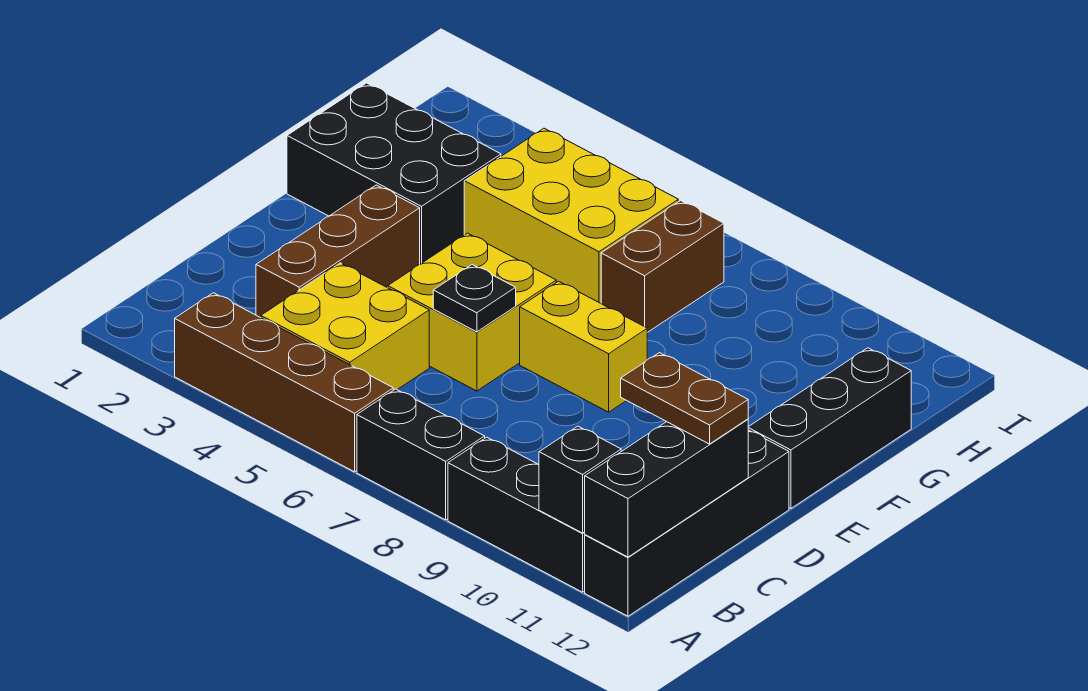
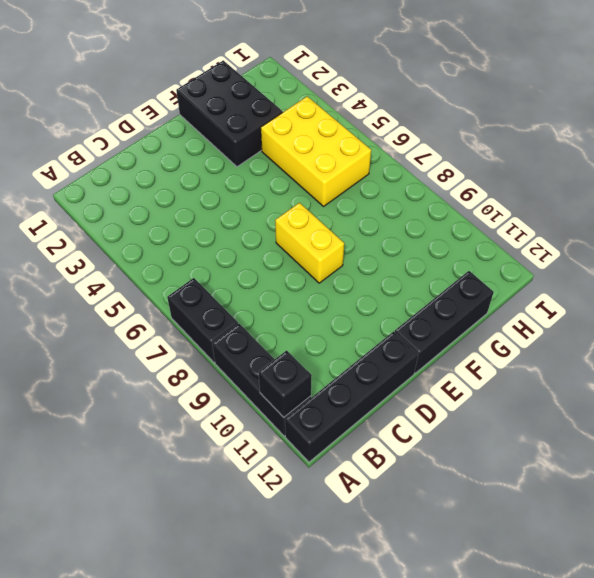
none -> brown 1x4 brick [175,293,393,472]
none -> yellow 2x2 brick [261,263,429,390]
none -> brown 1x3 brick [256,185,420,318]

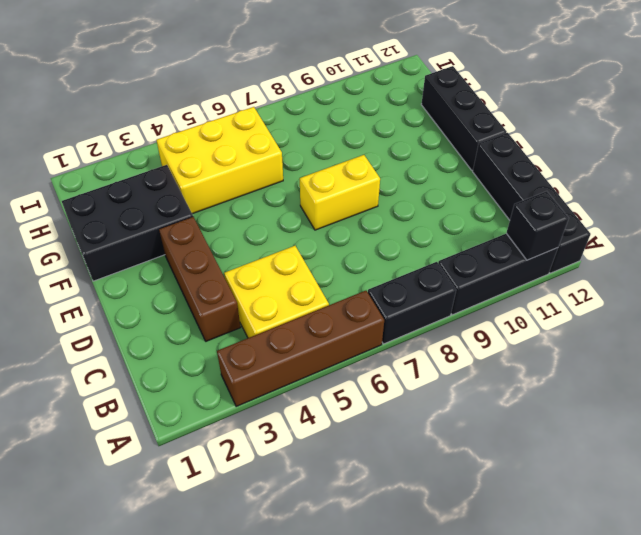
none -> yellow 2x2 brick [388,233,556,391]
none -> brown 1x2 brick [601,201,724,333]
none -> black 1x3 brick [585,419,748,557]

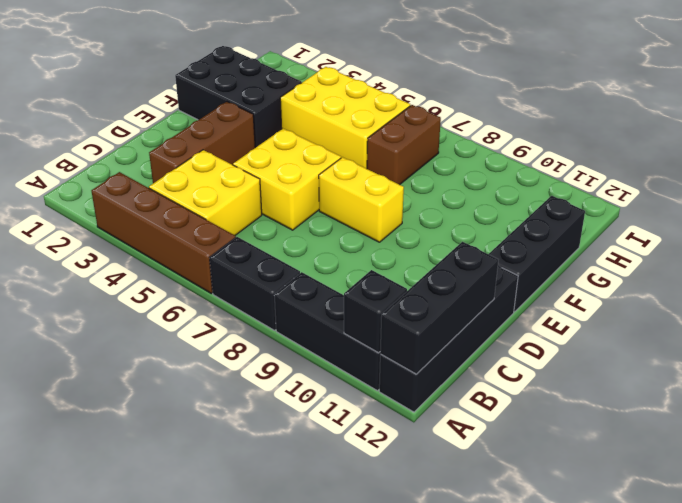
none -> black 1x1 plate [433,265,516,332]
none -> brown 1x2 plate [621,353,748,444]

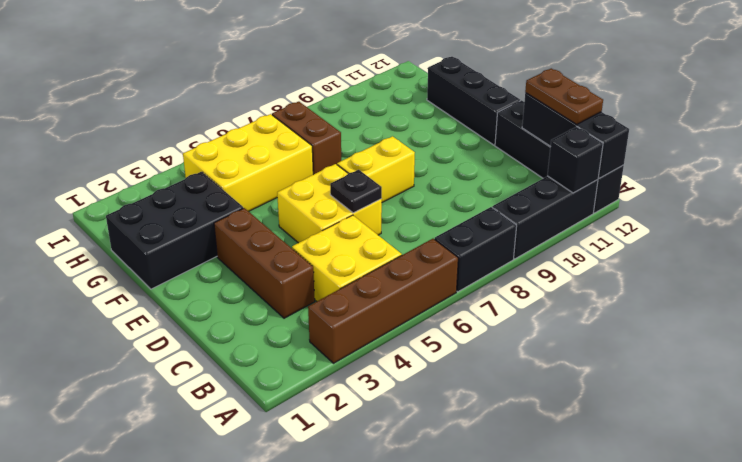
brown 1x2 plate [525,68,603,124] -> brown 1x2 plate turned to [621,353,748,444]

